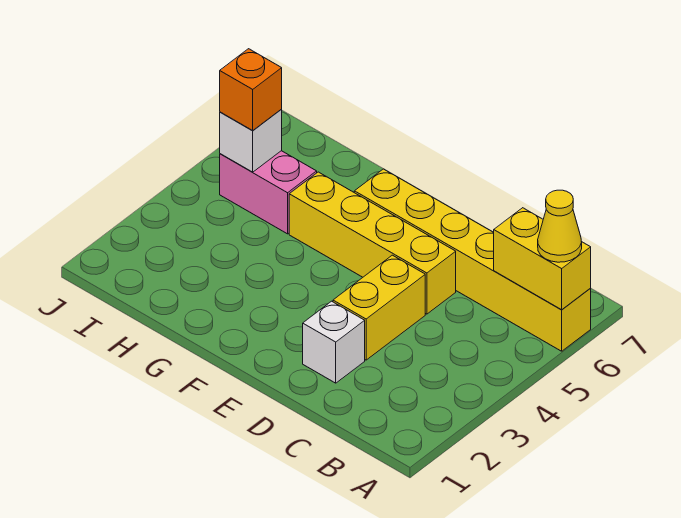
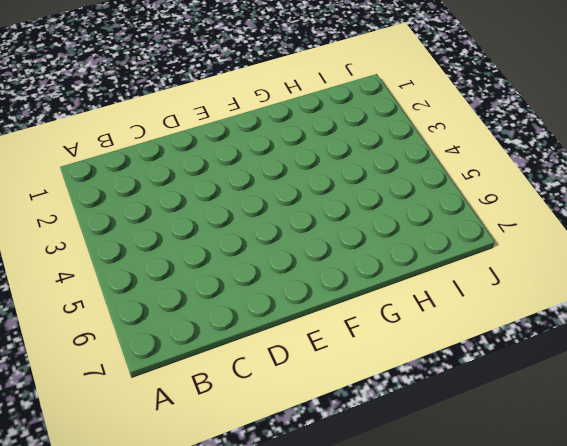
none -> yellow 1x6 brick [354,169,591,351]
none -> white 1x1 brick [303,301,365,383]

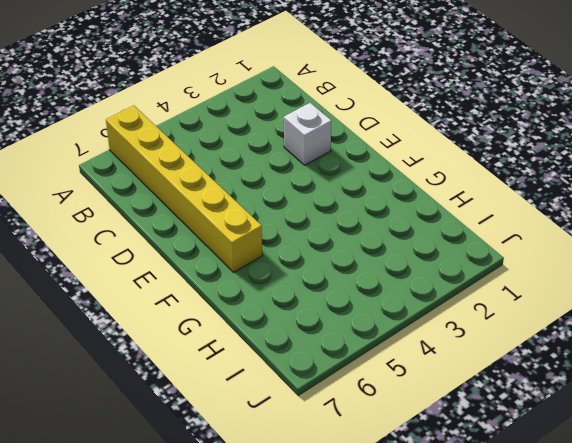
none -> yellow 1x2 brick [333,255,425,360]
none -> yellow 1x4 brick [289,172,456,314]

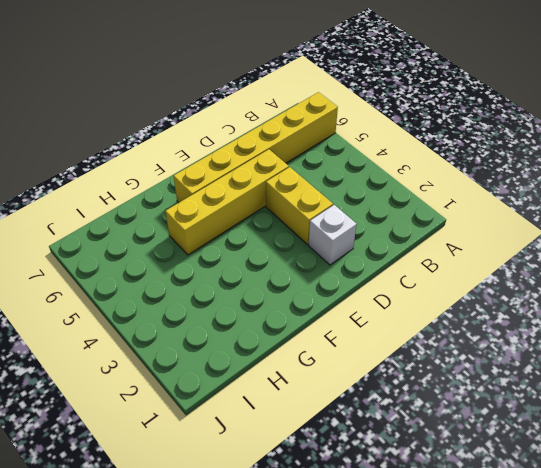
none -> pink 1x2 brick [220,151,317,234]
none -> yellow 1x2 brick [494,208,591,310]

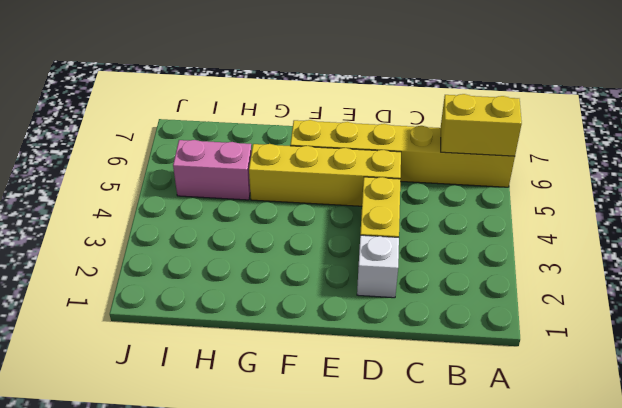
none -> white 1x1 brick [220,109,282,172]
none -> yellow 1x1 cone [538,190,582,262]

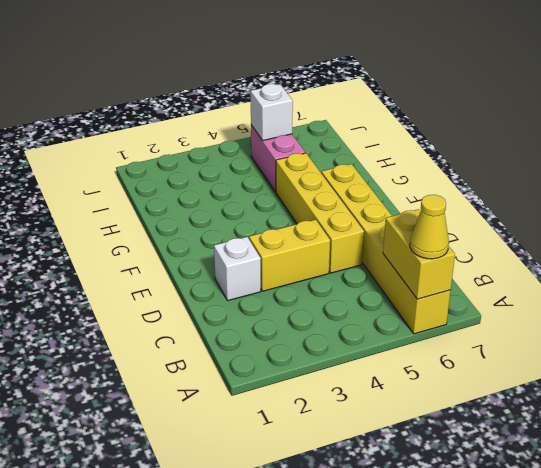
none -> orange 1x1 brick [220,49,282,131]

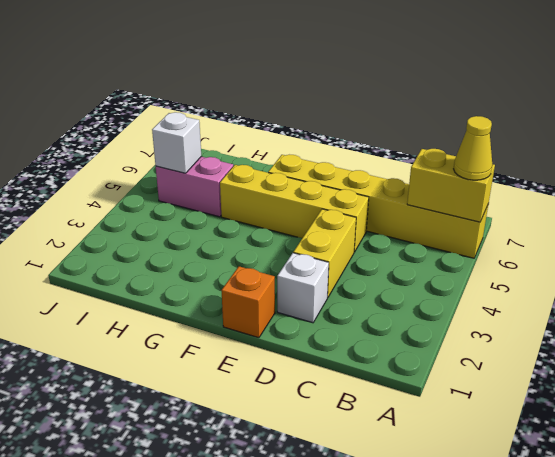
orange 1x1 brick [221,266,275,338] -> orange 1x1 brick moved to [220,49,282,131]

